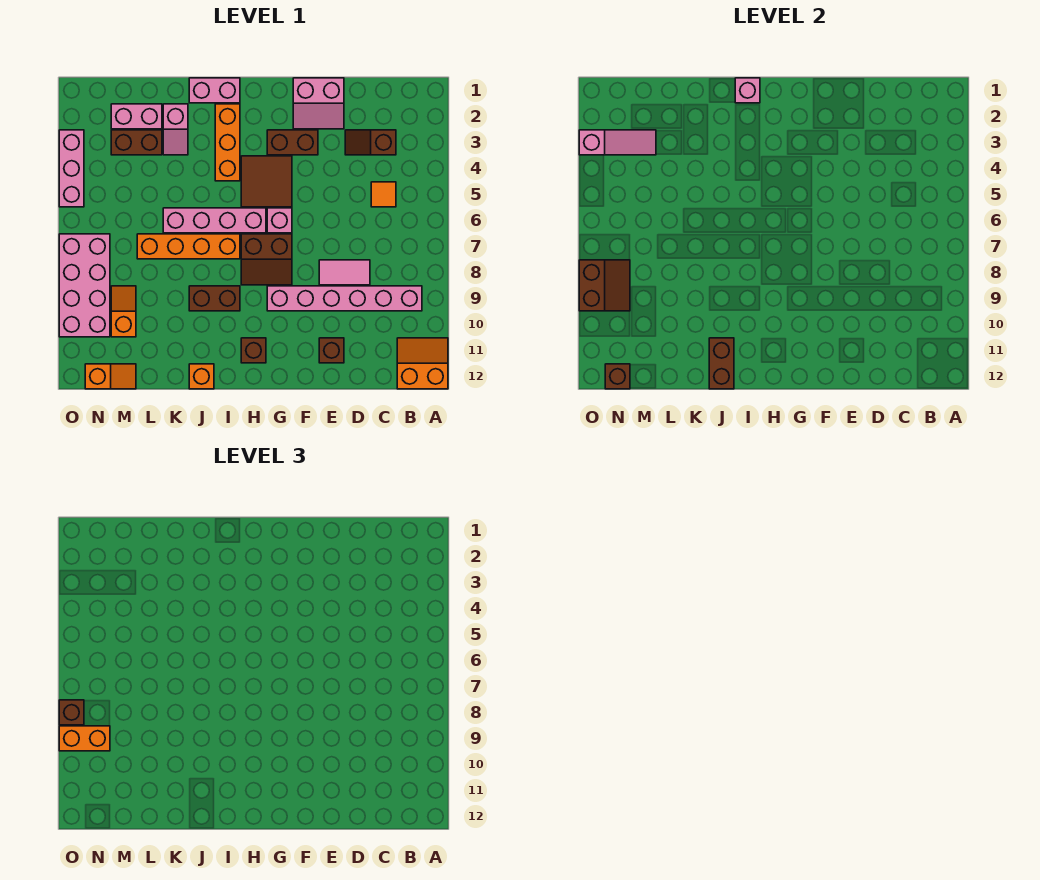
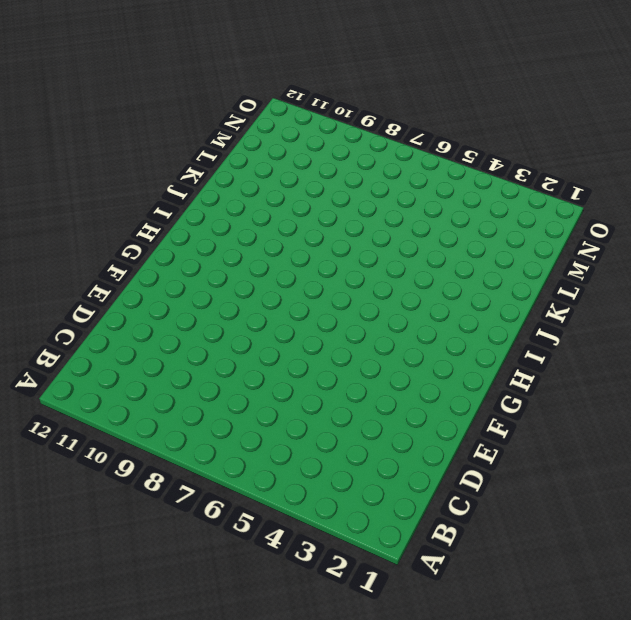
none -> orange 2x2 slope [397,338,448,389]
none -> pink 1x6 brick [267,286,422,311]
none -> brown 1x2 slope [345,130,396,155]
none -> orange 1x1 tile [371,182,396,207]

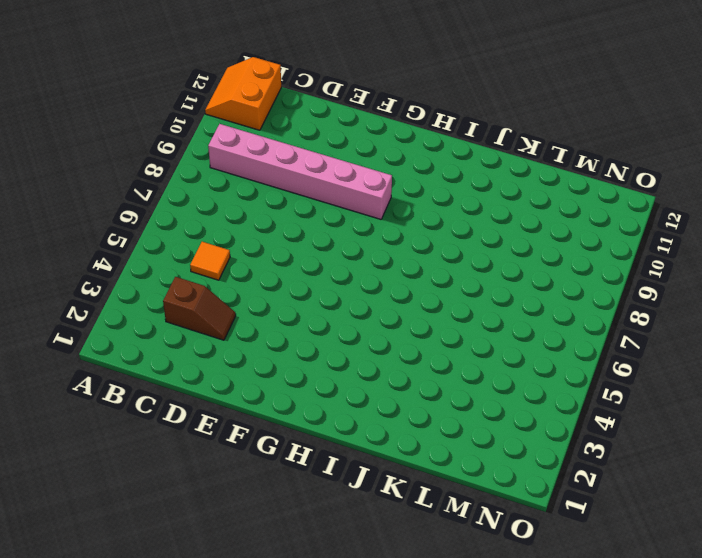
orange 2x2 slope [205,57,281,130] -> orange 2x2 slope turned to [397,338,448,389]
none -> pink 1x2 tile [319,260,370,285]
none -> pink 2x2 slope [293,78,344,129]
none -> brown 1x1 brick [319,338,344,363]
none -> brown 1x2 brick [267,130,318,155]

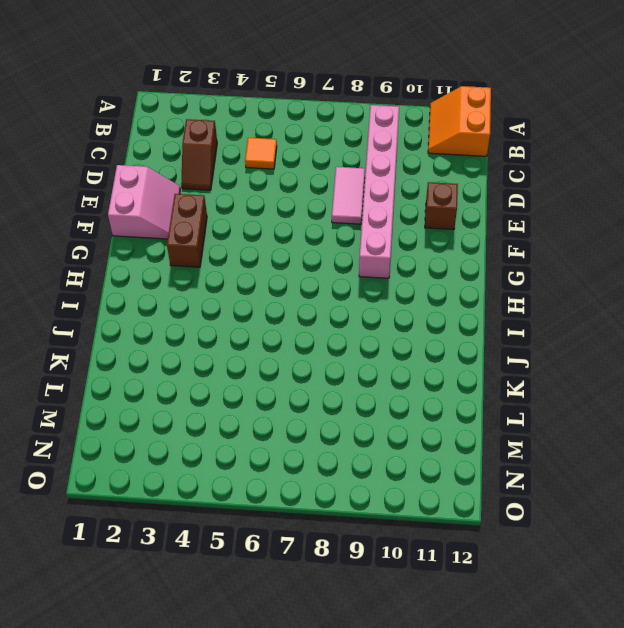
none -> brown 2x2 tile [241,156,292,207]
none -> pink 1x1 brick [267,208,292,233]
none -> brown 2x2 slope [241,234,292,285]
none -> pink 1x4 brick [163,208,266,233]

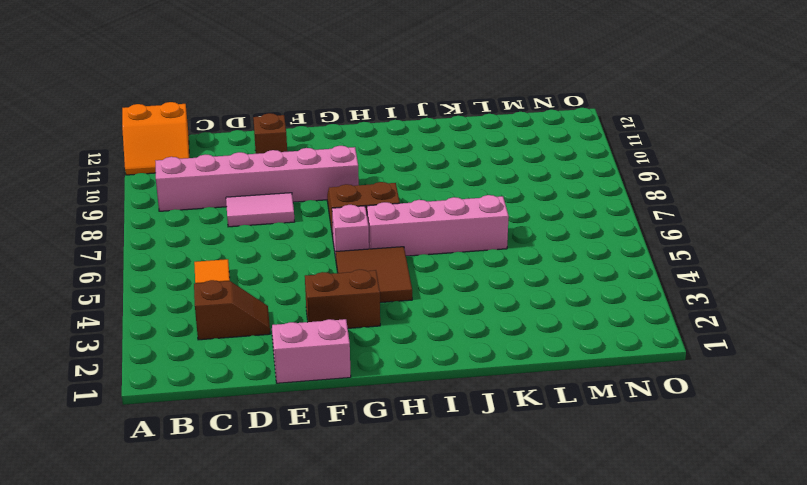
none -> brown 1x1 brick [241,338,266,363]
none -> pink 1x2 brick [189,78,240,103]
none -> orange 1x3 brick [215,104,240,181]
none -> orange 1x4 brick [137,234,240,259]

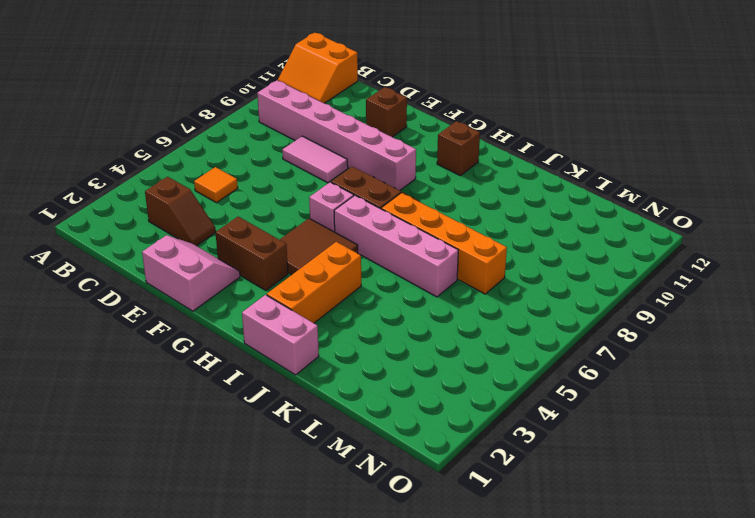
none -> brown 1x2 brick [189,286,240,311]
none -> orange 1x1 brick [189,364,214,389]
none -> pink 1x2 slope [163,104,188,155]
none -> pink 1x2 brick [111,104,162,129]

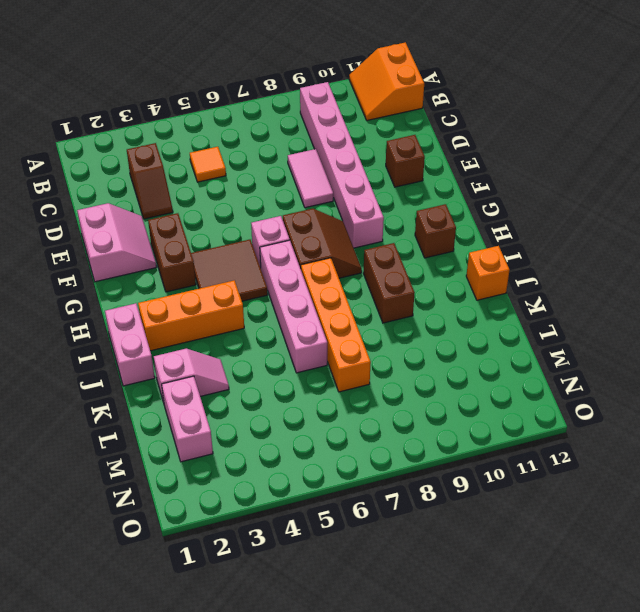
none -> brown 1x2 brick [111,130,162,155]
none -> orange 1x2 slope [111,286,136,337]
none -> orange 1x2 slope [85,364,136,389]
none -> pink 2x4 brick [59,234,110,337]

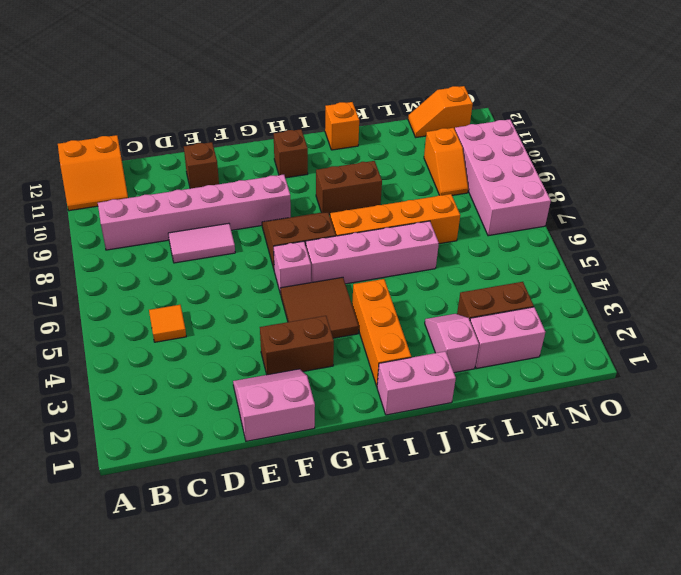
none -> brown 1x2 slope [345,130,396,155]
none -> pink 1x3 brick [59,130,84,207]
none -> pink 1x1 brick [735,78,760,103]
none -> brown 1x2 brick [709,338,734,389]

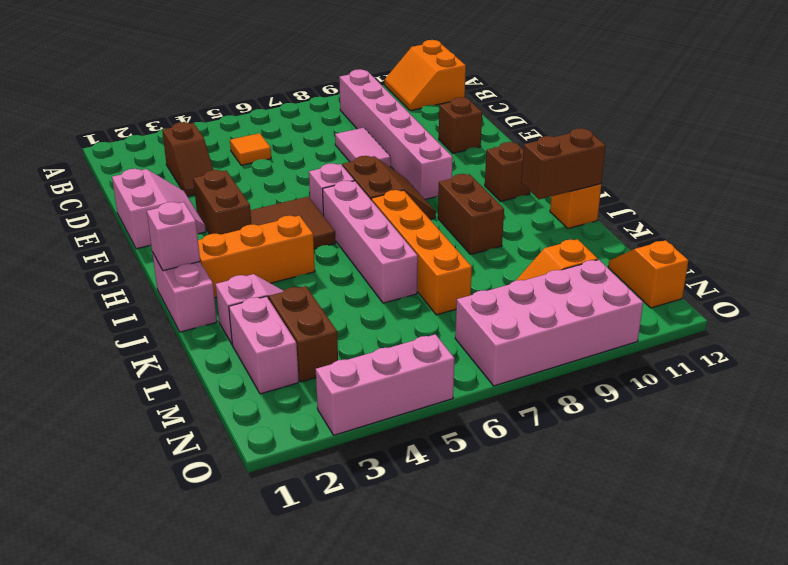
none -> pink 1x3 slope [579,130,656,155]
none -> brown 2x2 slope [579,260,630,311]
none -> brown 1x1 brick [605,364,630,389]
none -> orange 1x2 brick [59,726,110,751]

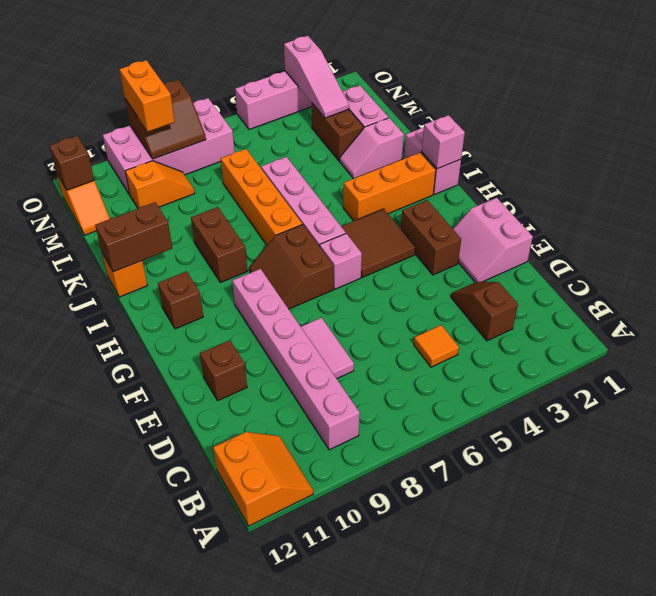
none -> brown 1x1 brick [59,700,84,725]

